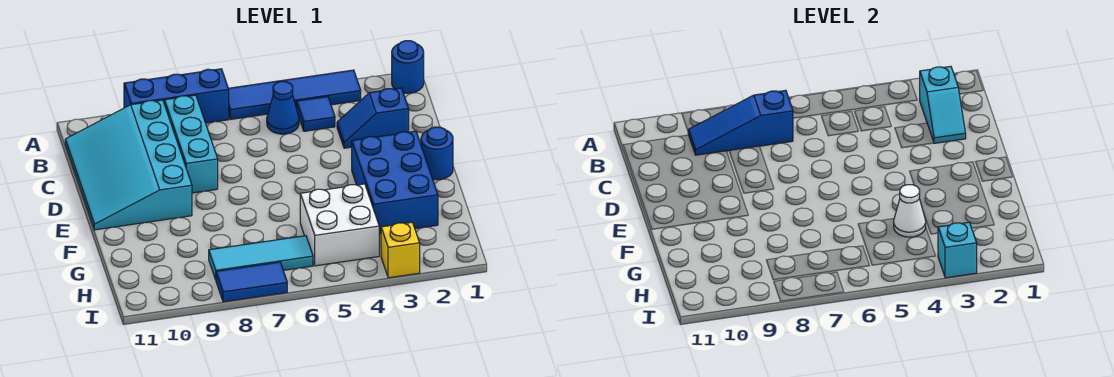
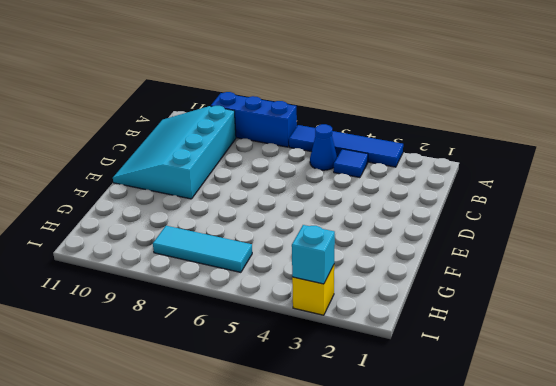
none -> blue 1x1 round brick [392,41,424,93]
none -> cyan 1x3 brick [165,95,218,193]
none -> blue 1x2 slope [337,88,409,148]

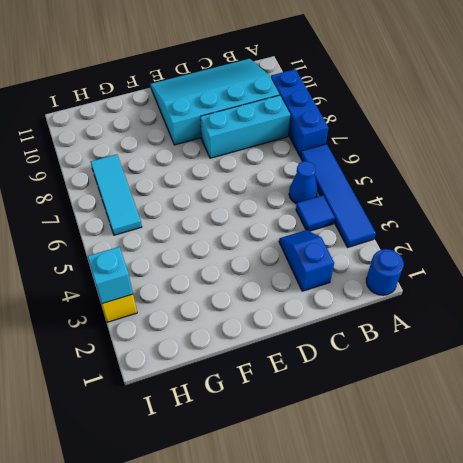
none -> blue 1x1 round brick [421,127,453,180]
none -> blue 2x3 brick [352,131,438,234]
none -> white 2x2 brick [300,184,379,266]

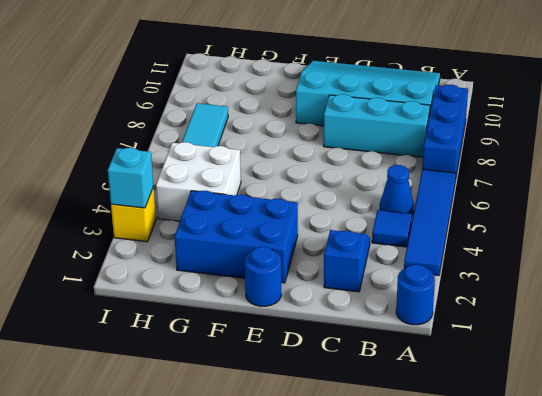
none -> blue 1x2 tile [216,262,287,302]
none -> cyan 1x2 slope [920,66,966,143]
none -> blue 1x3 slope [688,90,793,155]

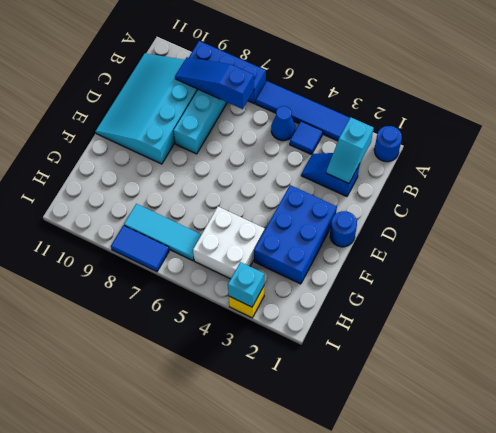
none -> white 1x1 cone [894,185,926,237]

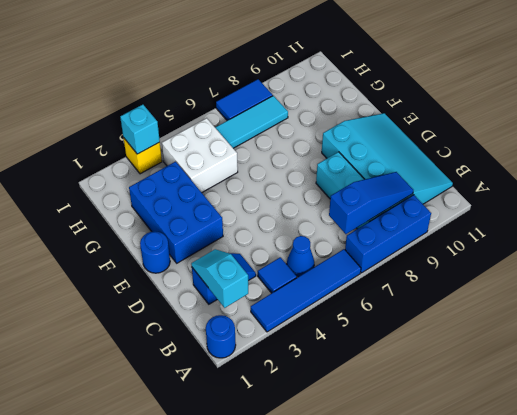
none -> white 1x1 cone [894,185,926,237]

